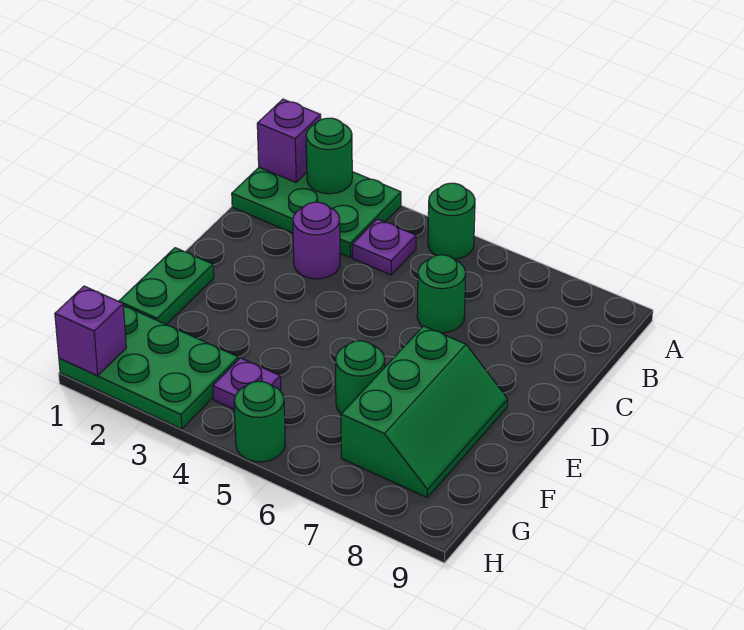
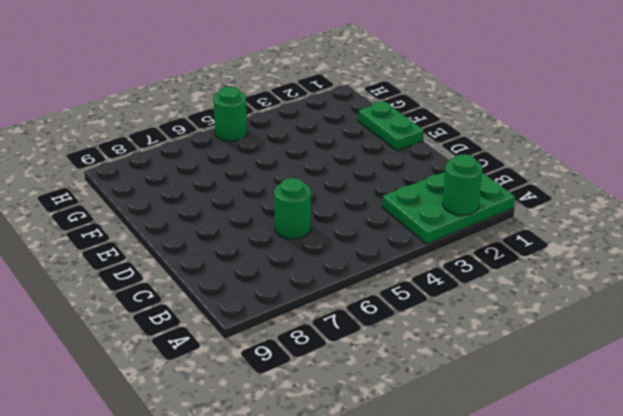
none -> green 1x1 round brick [428,183,475,259]
none -> purple 1x1 plate [352,219,416,275]
none -> purple 1x1 round brick [293,202,340,279]

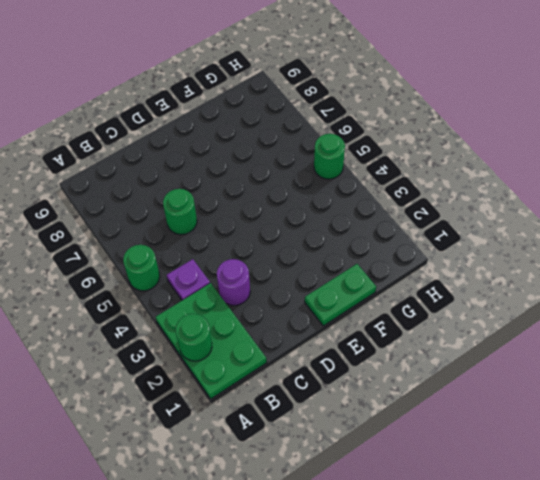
none -> green 2x3 slope [341,326,508,497]
none -> green 1x1 round brick [336,341,385,414]
none -> green 2x3 plate [59,305,238,429]

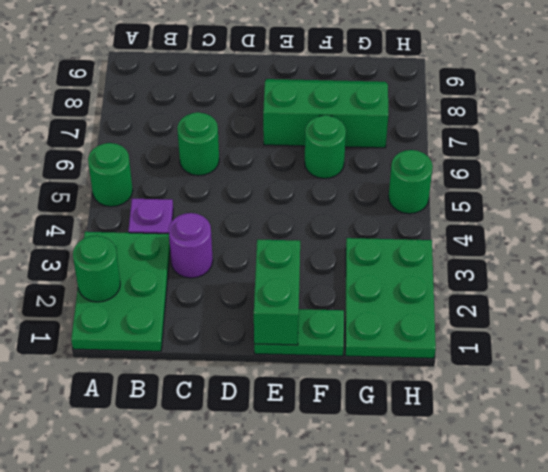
green 1x2 brick [254,240,300,345] -> none
none -> purple 1x1 plate [213,358,281,410]
none -> purple 1x1 brick [257,99,321,182]
none -> purple 1x1 brick [55,286,126,376]

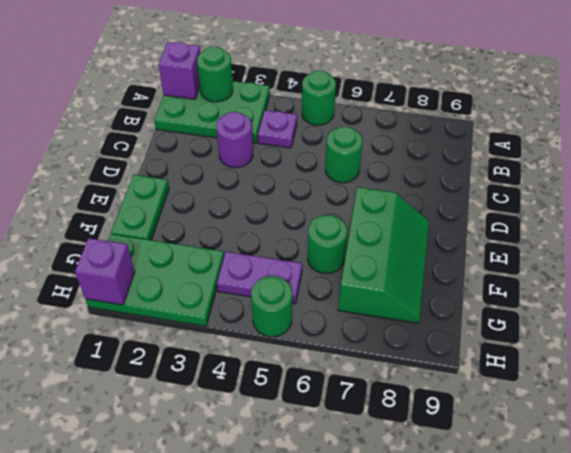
purple 1x2 plate [217,252,302,304] -> purple 1x1 plate [213,358,281,410]

